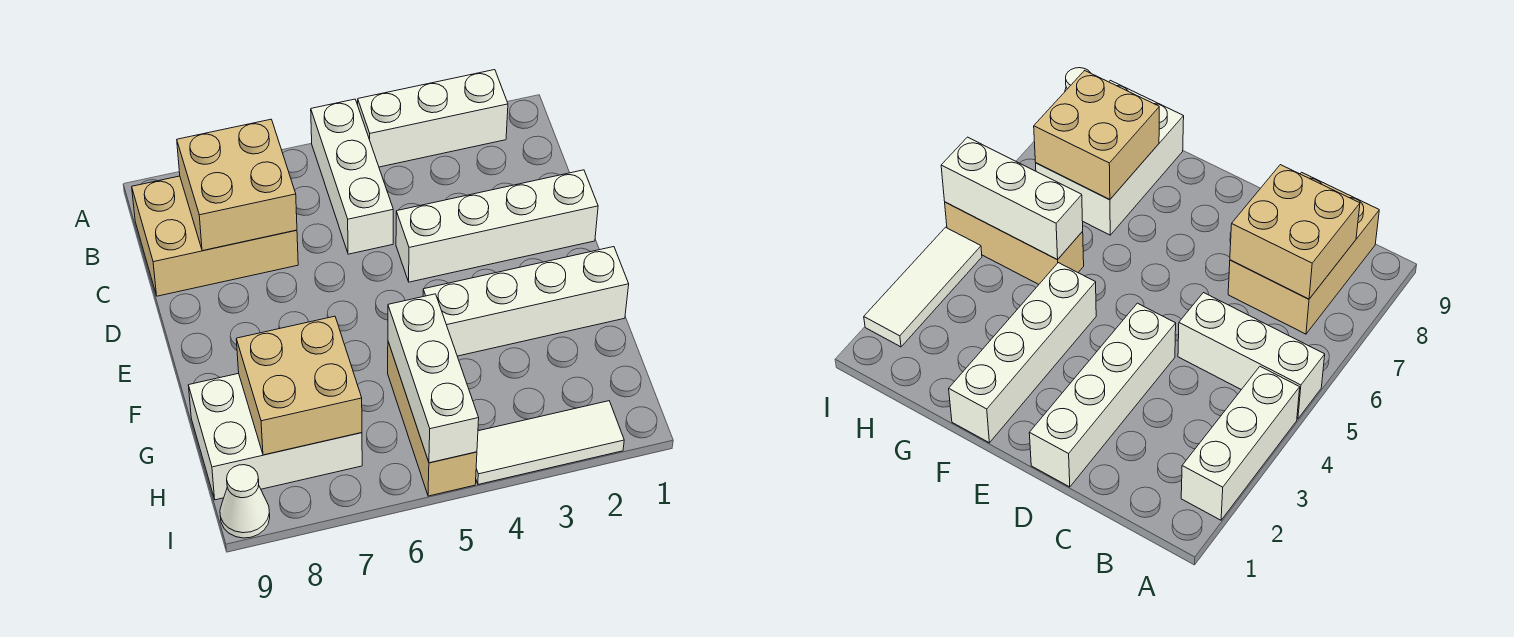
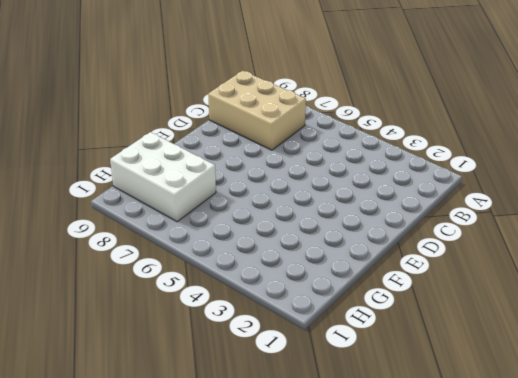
none -> white 1x3 brick [358,70,508,167]
none -> white 1x3 brick [311,99,393,254]
none -> white 1x4 brick [396,170,598,282]

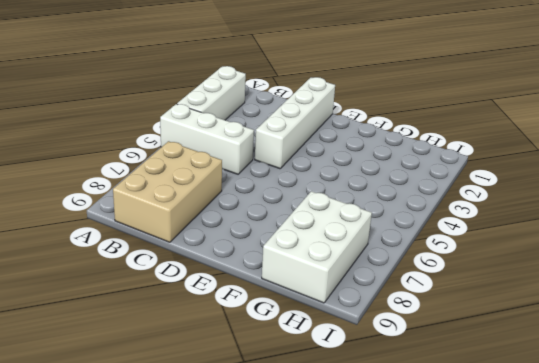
none -> white 1x4 brick [423,247,629,356]
none -> tan 1x3 brick [388,342,477,496]
none -> white 1x3 tile [476,401,624,484]

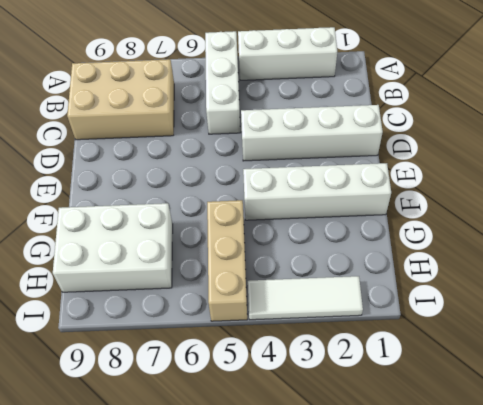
none -> white 1x1 cone [220,465,270,538]
none -> tan 2x2 brick [177,119,297,251]
none -> white 1x3 brick [388,294,479,463]

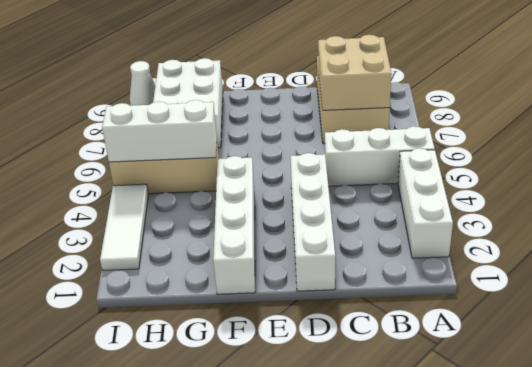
none -> tan 2x2 brick [236,316,362,455]

